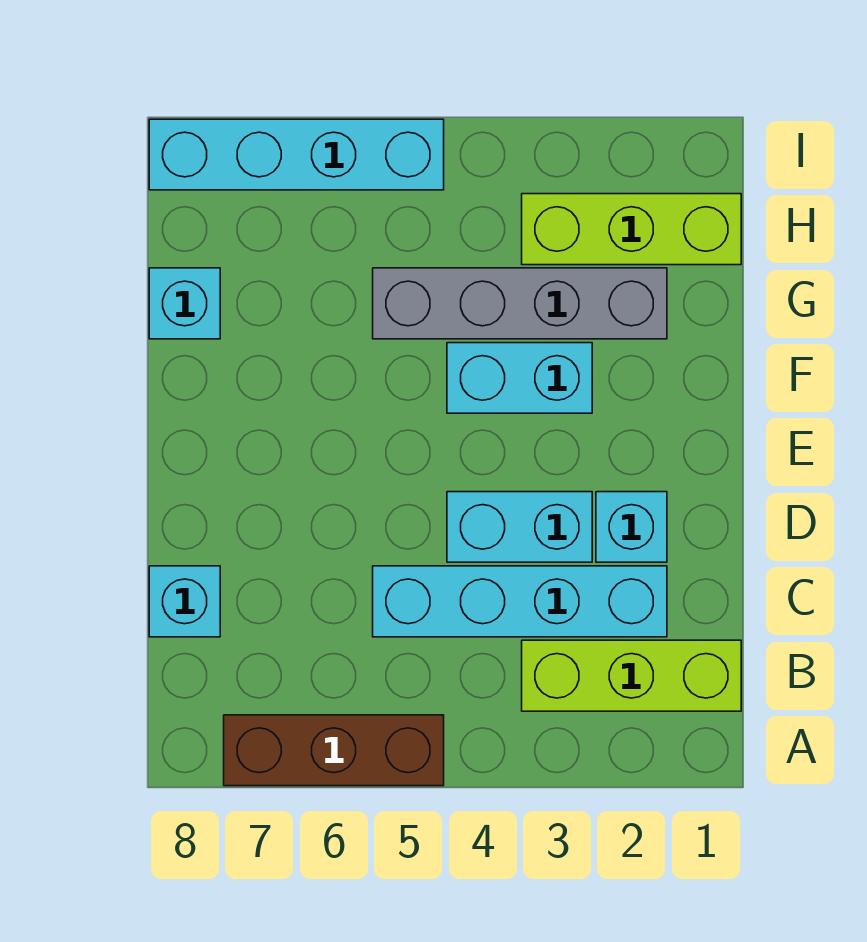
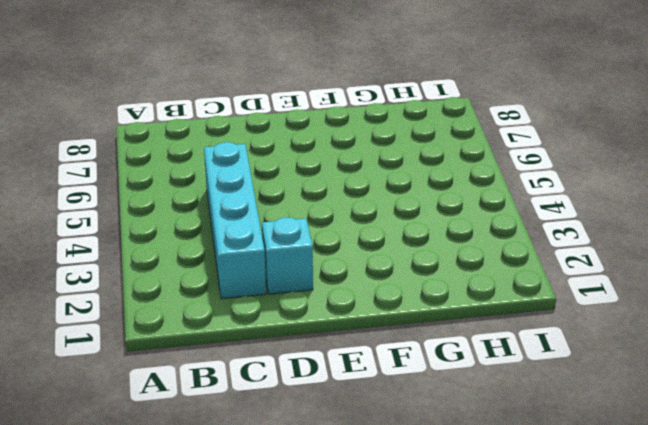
none -> brown 1x3 brick [224,715,444,786]
none -> lime 1x3 brick [522,640,741,711]

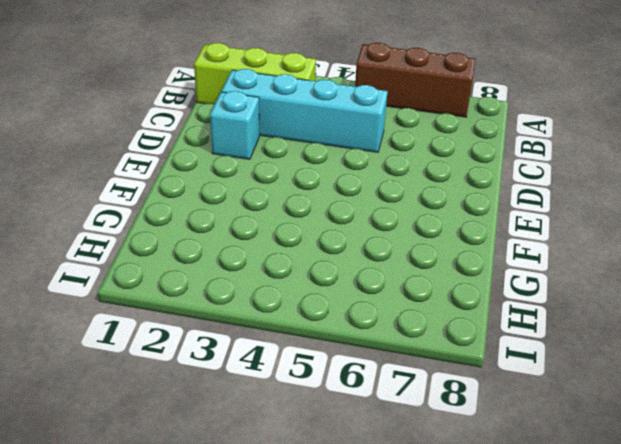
none -> cyan 1x1 brick [149,566,220,637]
none -> cyan 1x2 brick [447,492,592,562]

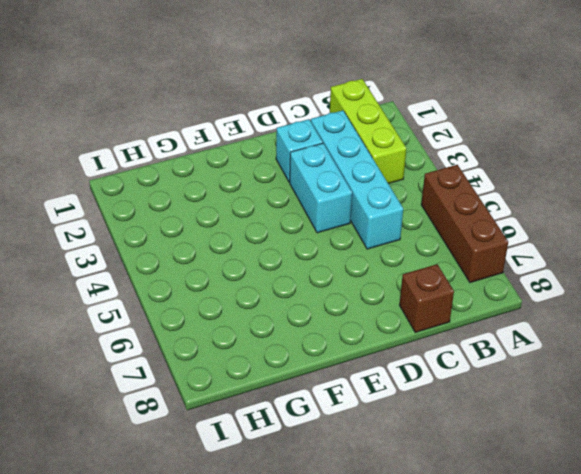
brown 1x1 brick [400,264,454,332] -> cyan 1x1 brick [149,566,220,637]
none -> cyan 1x2 brick [447,343,592,413]
none -> grey 1x4 brick [373,268,667,339]

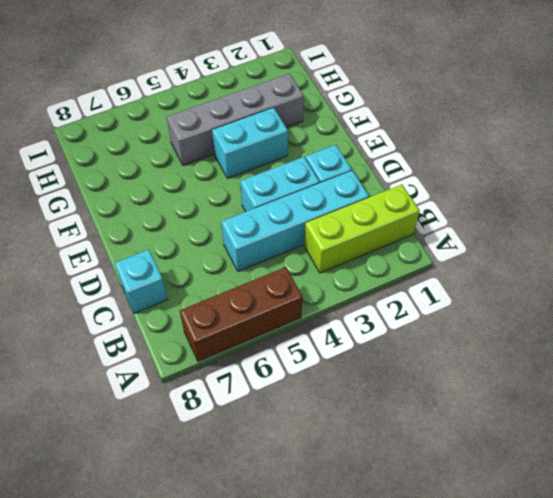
none -> cyan 1x1 brick [149,268,220,339]
none -> lime 1x3 brick [522,194,741,265]

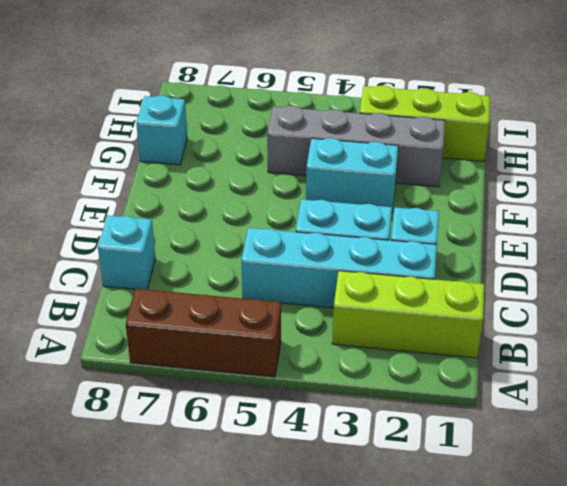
none -> cyan 1x4 brick [149,119,444,190]

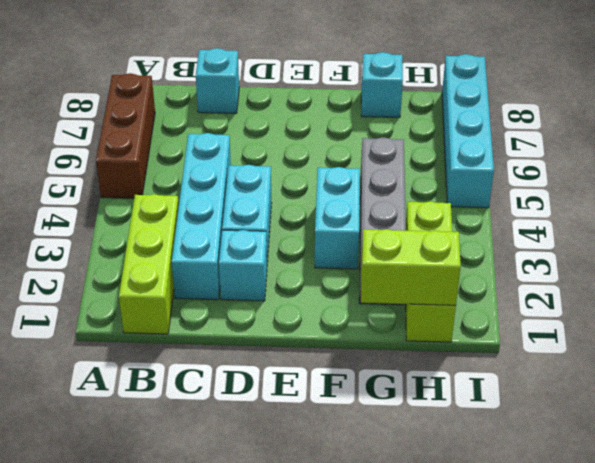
lime 1x2 brick [361,229,461,305] -> none

